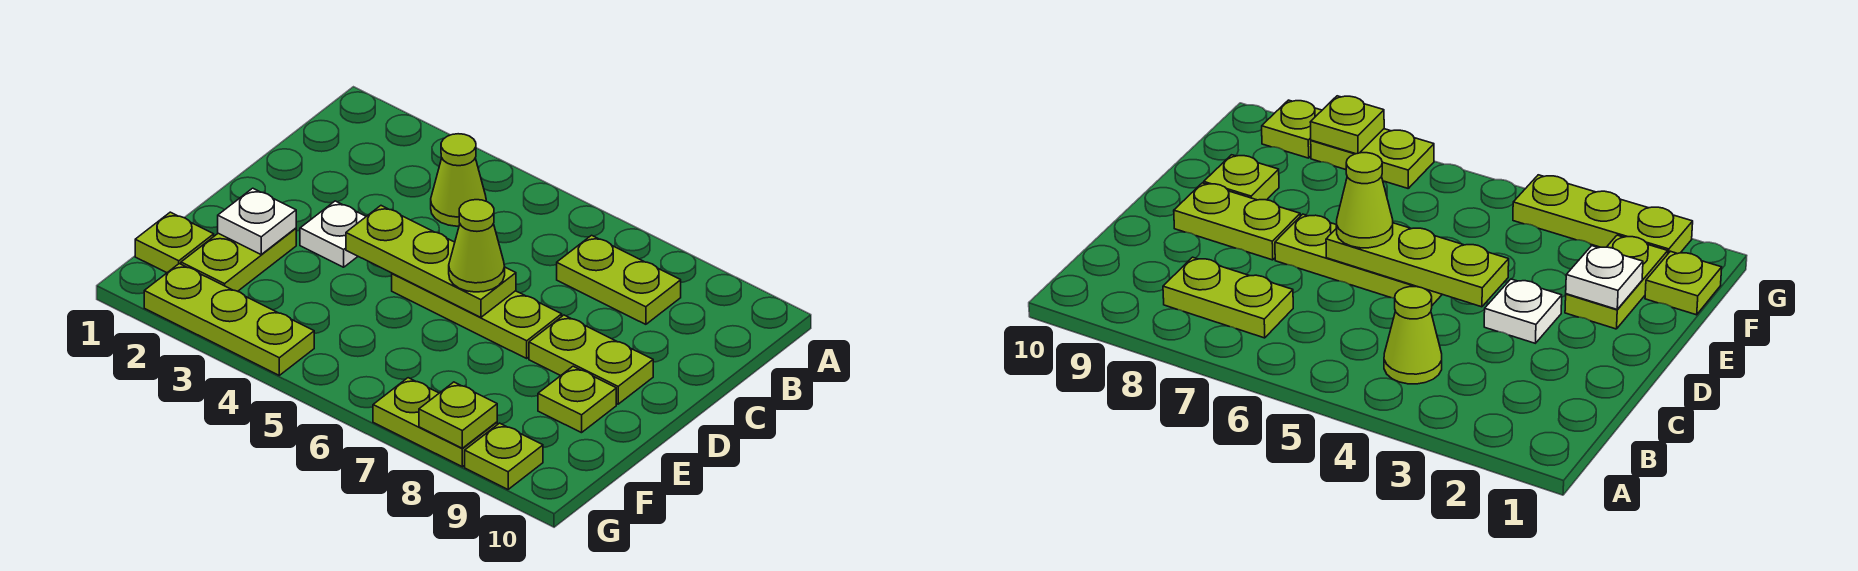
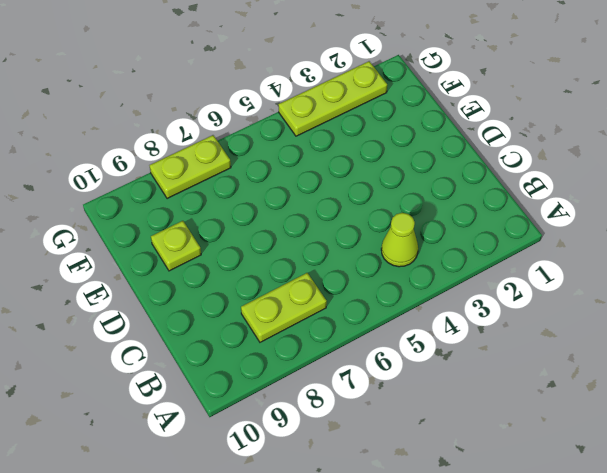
none -> white 1x1 plate [300,201,366,267]
none -> lime 1x3 plate [392,273,562,358]
none -> lime 1x2 plate [529,315,653,404]

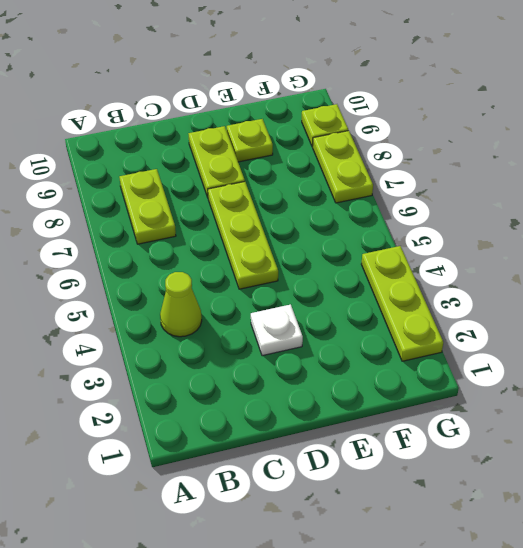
none -> lime 1x2 plate [181,228,296,291]
none -> lime 1x1 plate [135,212,214,273]
none -> lime 1x3 plate [346,206,516,317]

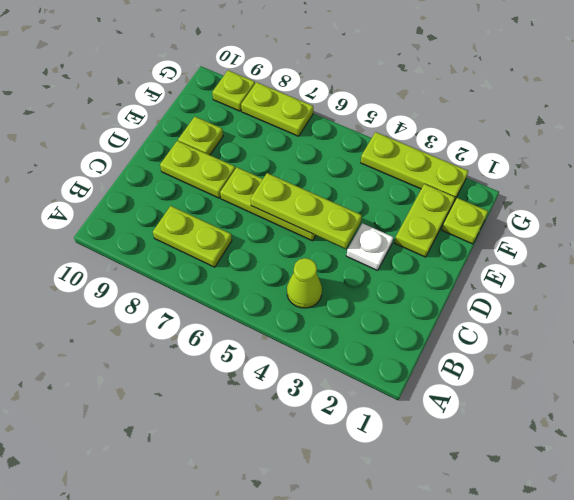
none -> white 1x1 plate [218,188,296,254]
none -> lime 1x1 plate [419,382,497,448]
none -> lime 1x1 cone [449,200,505,292]

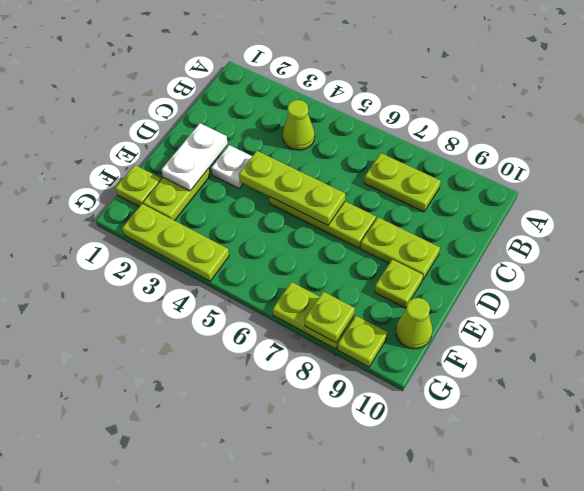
white 1x2 plate [161,123,228,191] -> white 1x1 plate [218,188,296,254]
lime 1x1 cone [396,298,432,349] -> lime 1x1 cone moved to [449,200,505,292]

